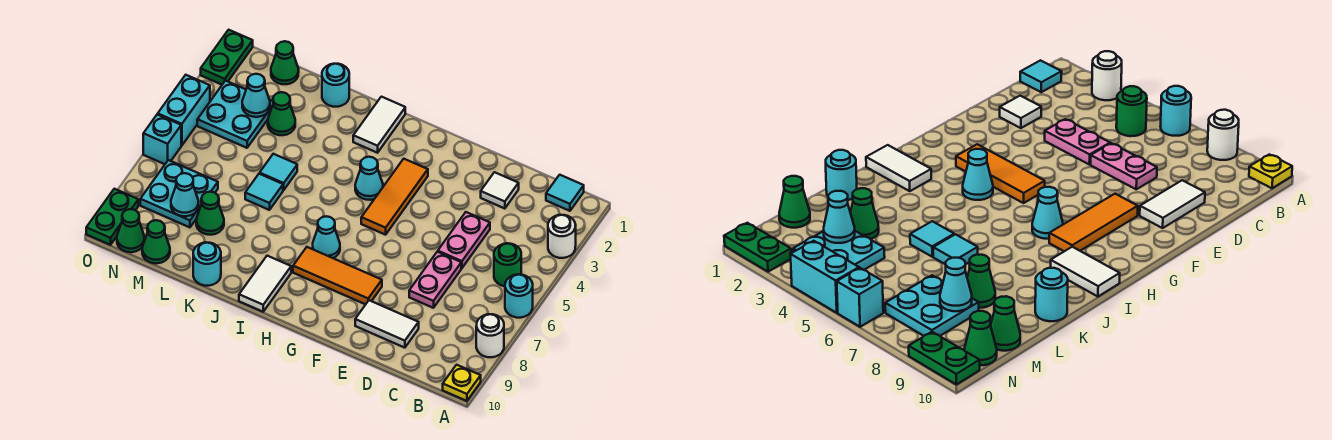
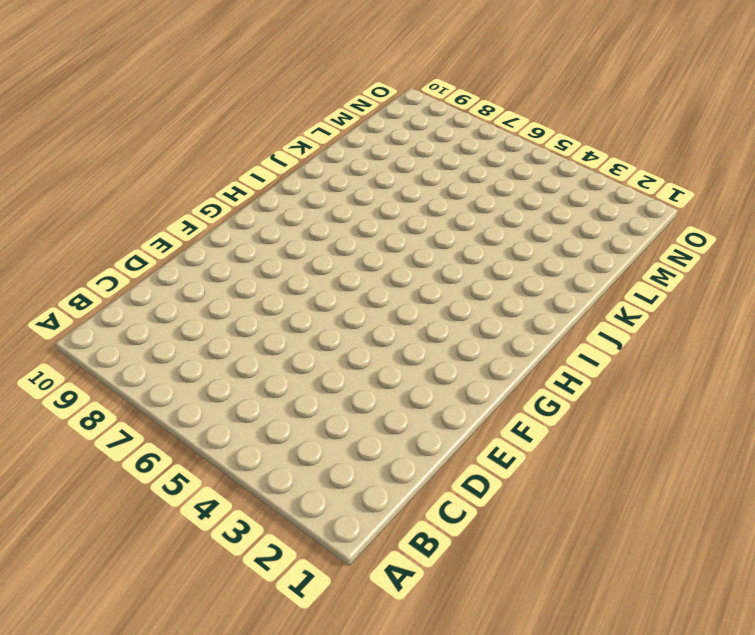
none -> white 1x1 round brick [548,215,576,258]
none -> cyan 1x1 round brick [505,274,533,318]
none -> white 1x1 round brick [476,314,504,357]
none -> yellow 1x1 plate [443,365,481,401]

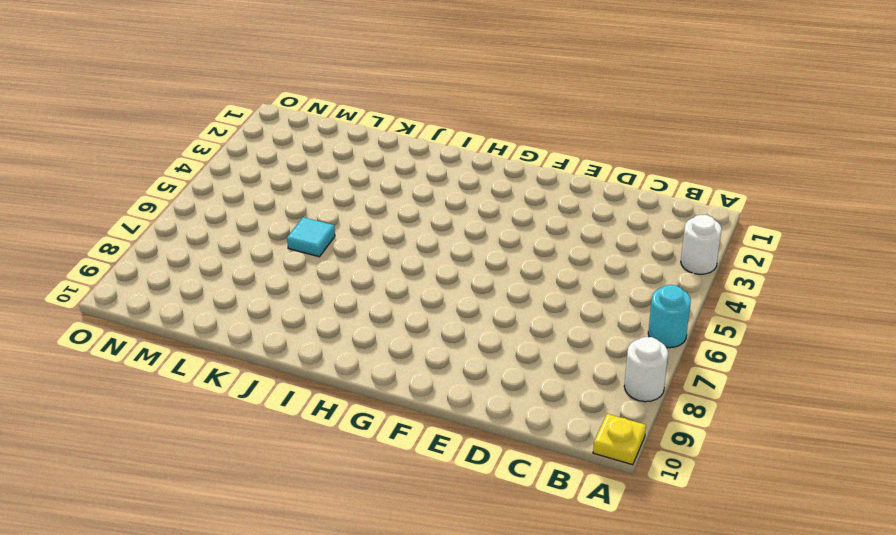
none -> cyan 1x1 tile [546,175,584,211]
none -> green 1x1 round brick [494,243,521,286]
none -> white 1x1 tile [481,172,519,209]
none -> pink 1x2 plate [438,212,490,268]

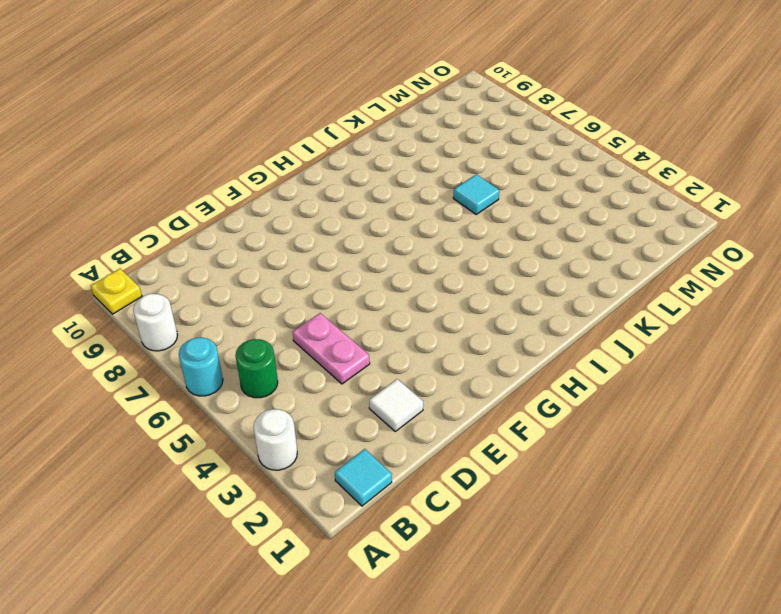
none -> pink 1x2 plate [409,252,461,308]
none -> white 1x2 tile [355,300,419,348]
none -> orange 1x3 tile [293,247,382,304]
none -> orange 1x3 tile [361,159,428,235]

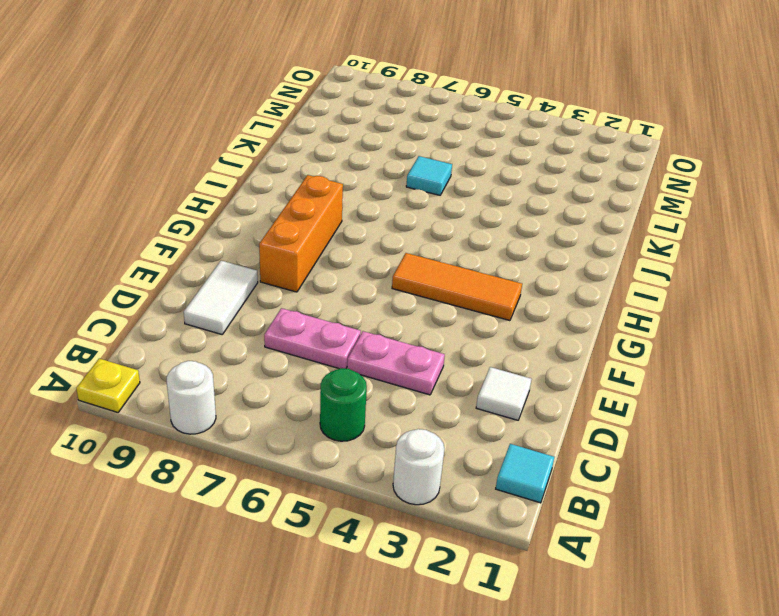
orange 1x3 brick [259,175,343,292] -> orange 1x3 tile [293,247,382,304]
none -> cyan 1x1 round brick [505,274,533,318]
none -> cyan 1x1 cone [355,157,383,200]
none -> cyan 1x1 cone [313,216,340,258]
none -> white 1x2 tile [353,97,405,153]

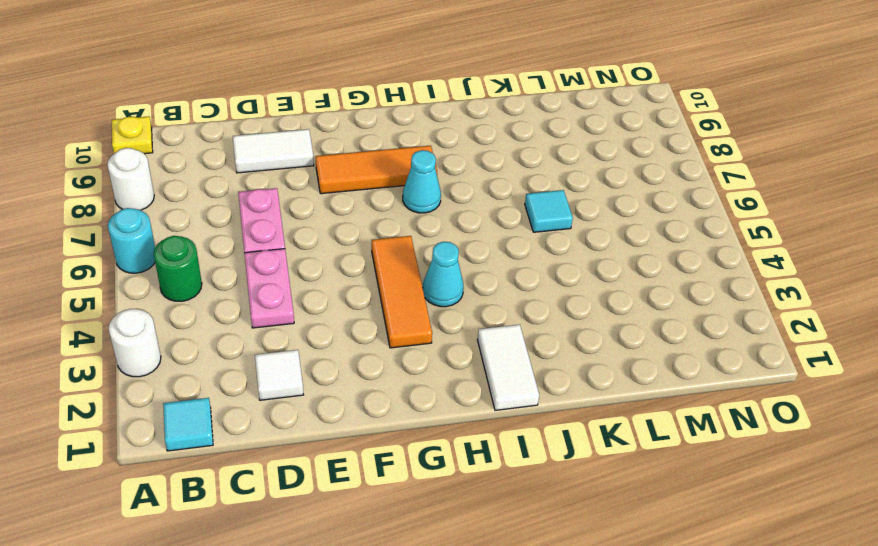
none -> white 1x2 tile [239,256,291,312]
none -> cyan 1x1 round brick [322,64,349,107]
none -> cyan 1x1 tile [260,154,297,190]
none -> cyan 1x1 round brick [193,242,221,286]

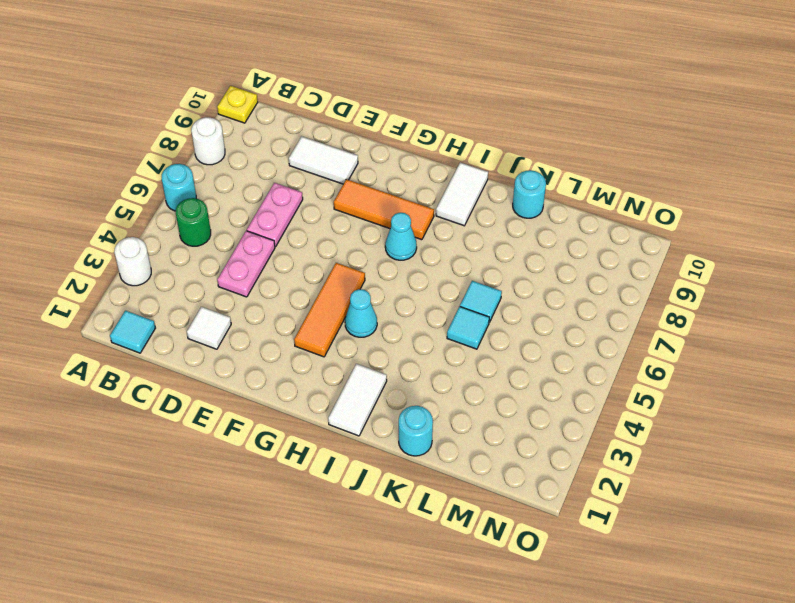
none -> green 1x1 cone [268,92,295,135]
none -> green 1x1 cone [196,192,224,235]
none -> green 1x1 cone [271,41,299,84]
none -> cyan 2x2 plate [197,81,273,148]

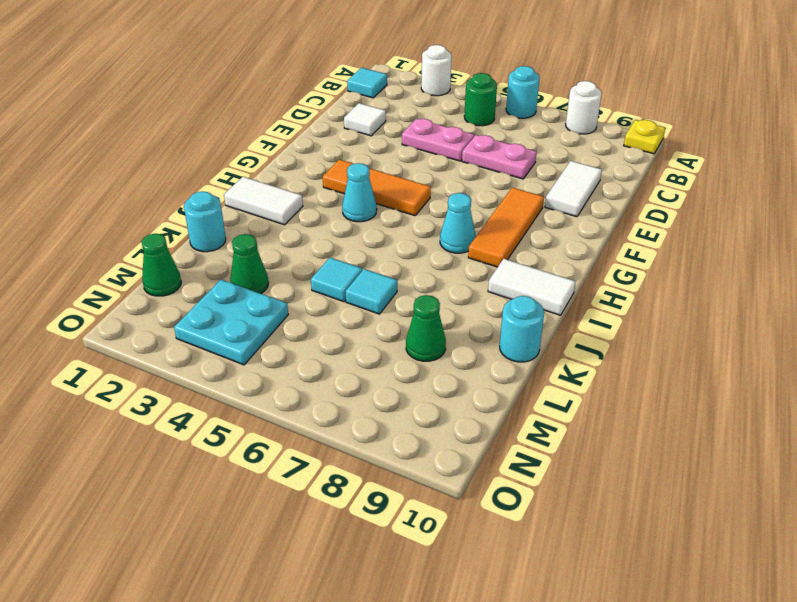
none -> cyan 2x2 plate [140,160,218,227]
none -> green 1x1 cone [142,220,170,263]
none -> green 1x1 cone [117,209,145,252]
none -> green 1x2 plate [201,30,253,85]

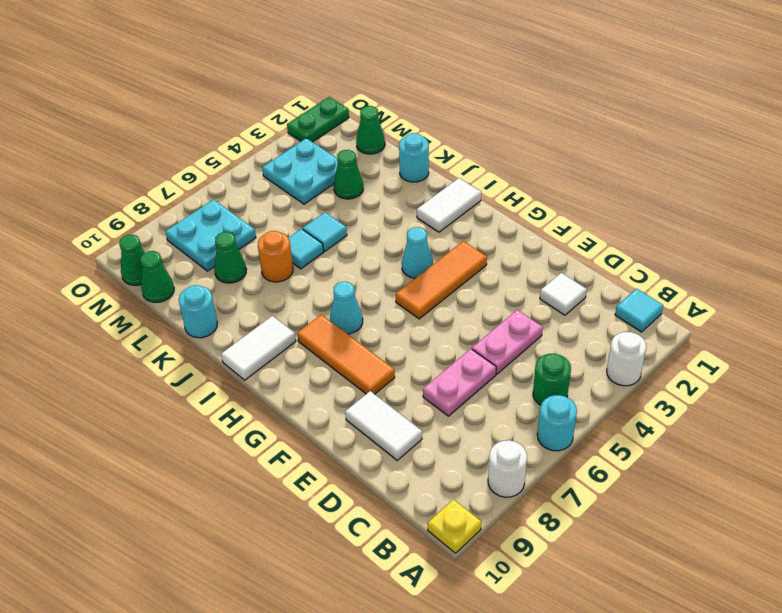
orange 1x1 round brick [258,231,293,282] -> none
none -> cyan 1x2 brick [158,75,210,145]
none -> cyan 1x1 brick [143,114,181,164]
none -> green 1x2 plate [86,189,138,245]
none -> cyan 1x1 cone [242,74,270,117]

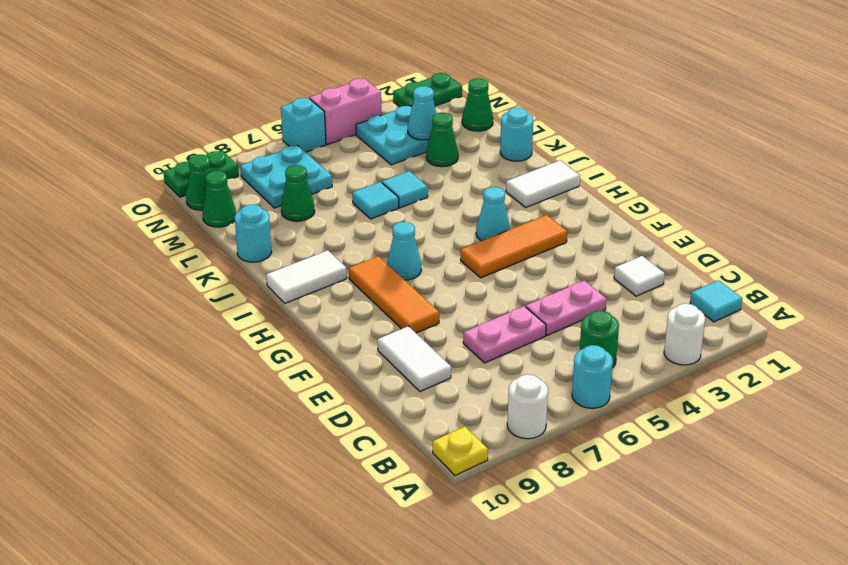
pink 1x2 brick [310,79,381,144] -> cyan 1x2 brick [158,75,210,145]
none -> cyan 1x1 cone [171,173,199,216]

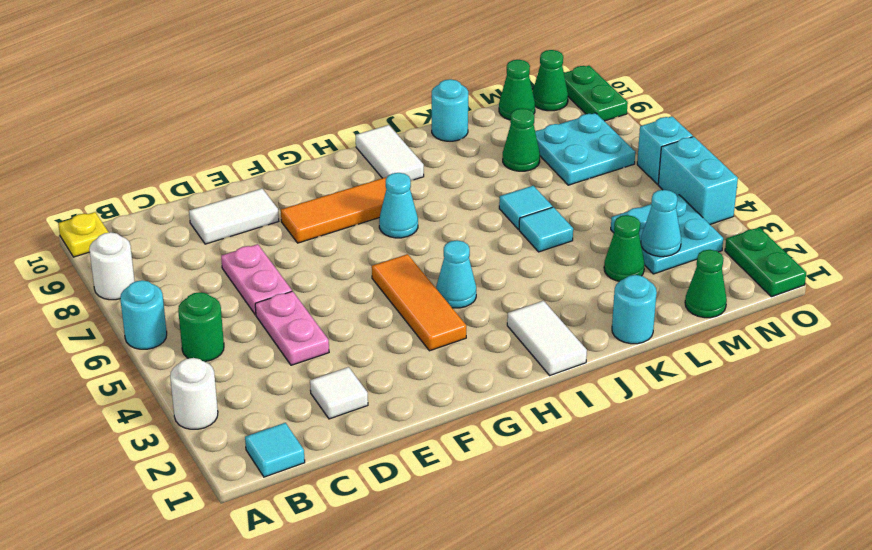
none -> cyan 1x1 cone [171,173,199,216]

